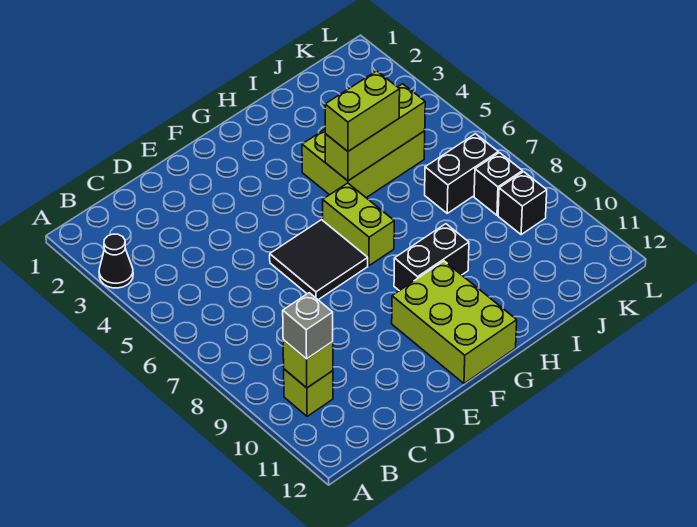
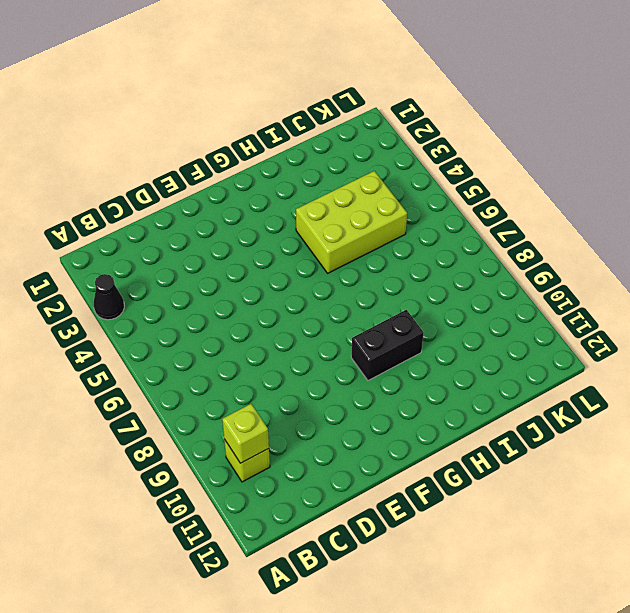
none -> black 2x2 tile [270,220,368,300]
none -> lime 2x3 brick [392,261,517,384]
none -> lime 1x2 brick [323,183,394,266]

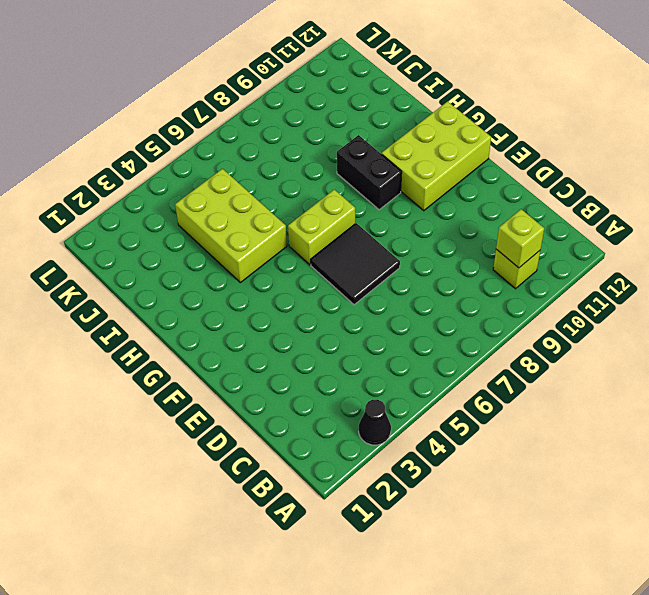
none -> black 1x2 brick [425,134,498,213]
none -> black 1x1 brick [474,153,522,215]
none -> black 1x1 brick [498,172,547,234]

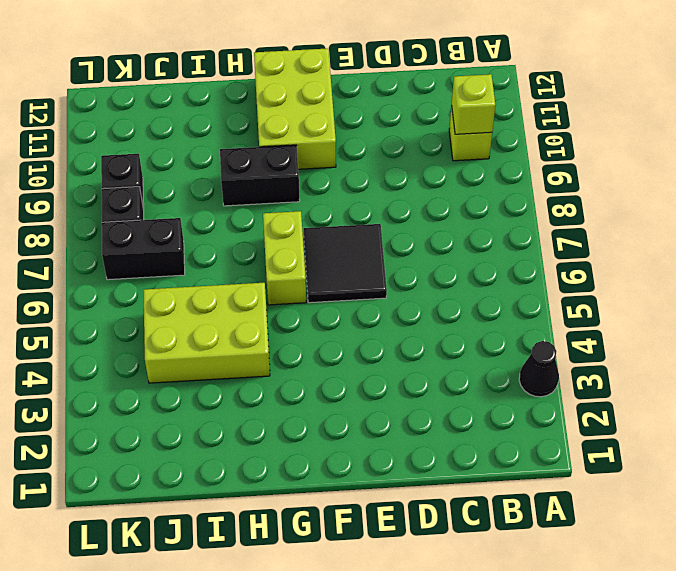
none -> lime 1x3 brick [325,84,425,181]
none -> grey 1x1 brick [283,293,333,359]
none -> lime 1x2 brick [325,71,400,151]

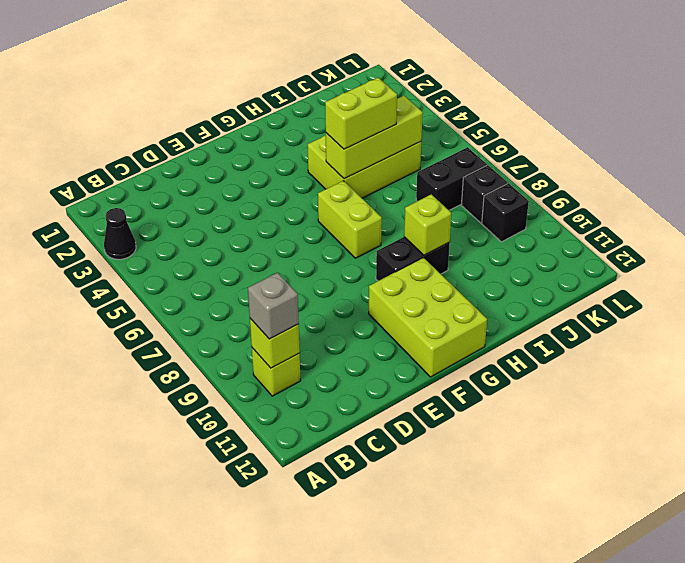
lime 1x1 brick [404,194,451,255] -> none
none -> black 2x2 tile [270,220,368,300]

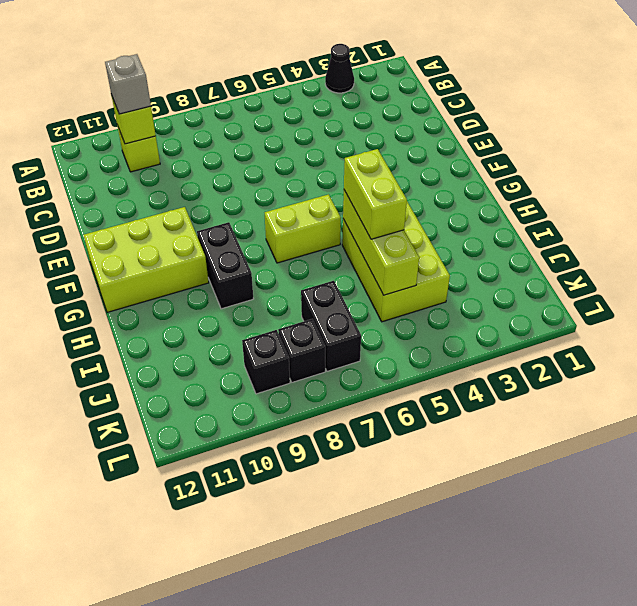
none -> black 2x2 tile [270,220,368,300]

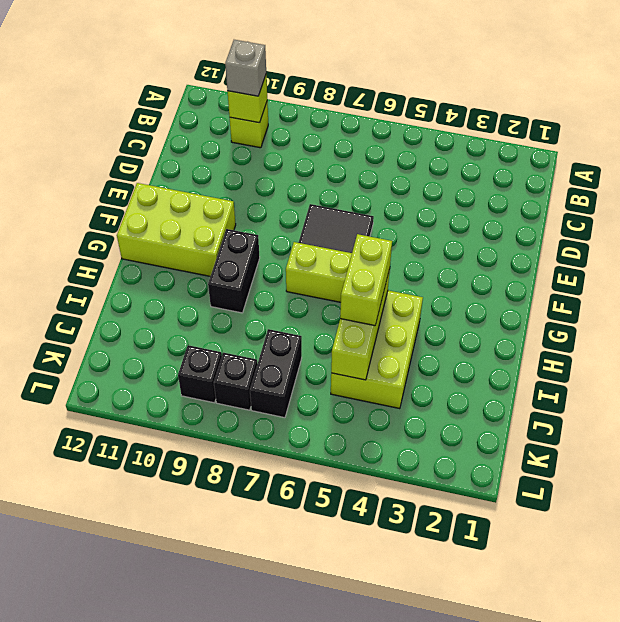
none -> black 1x1 cone [99,234,133,288]

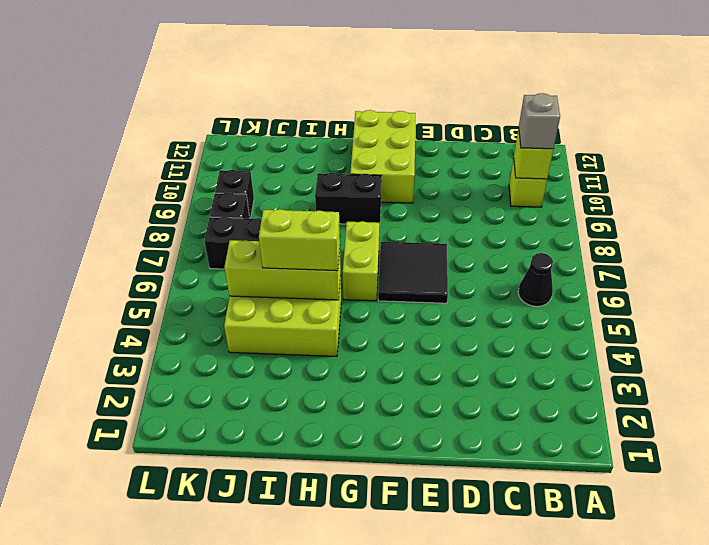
black 1x1 cone [518,253,553,306] -> black 1x1 cone moved to [99,234,133,288]

